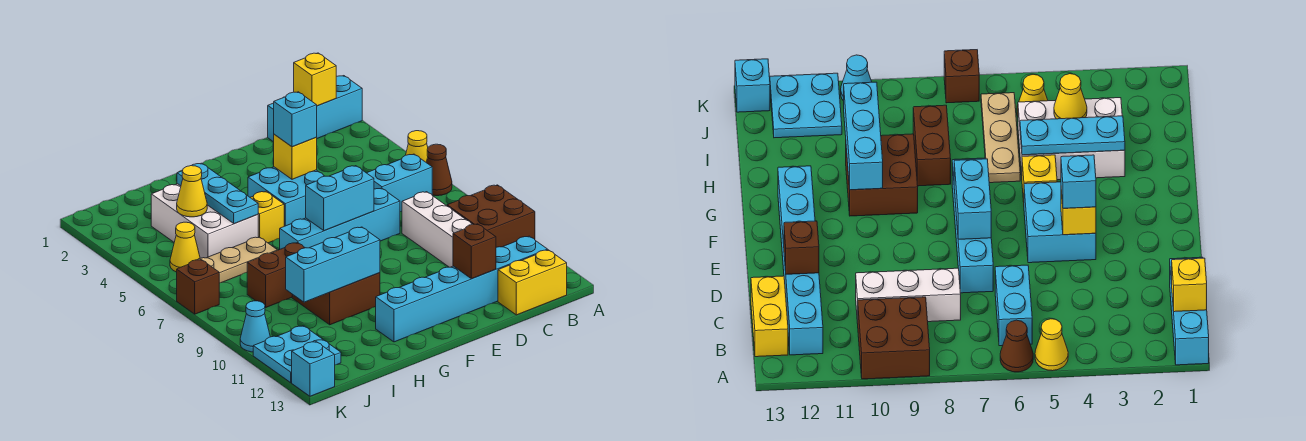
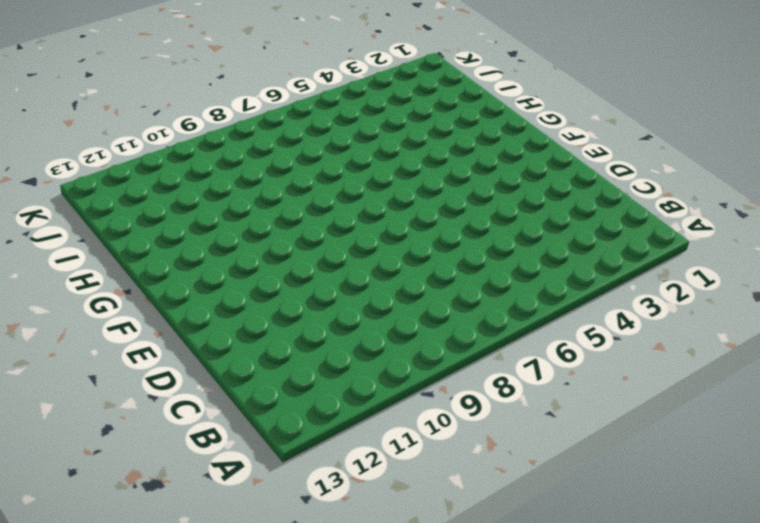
none -> cyan 1x3 brick [268,76,362,142]
none -> yellow 1x1 cone [406,131,428,162]
none -> brown 1x1 cone [426,144,452,196]

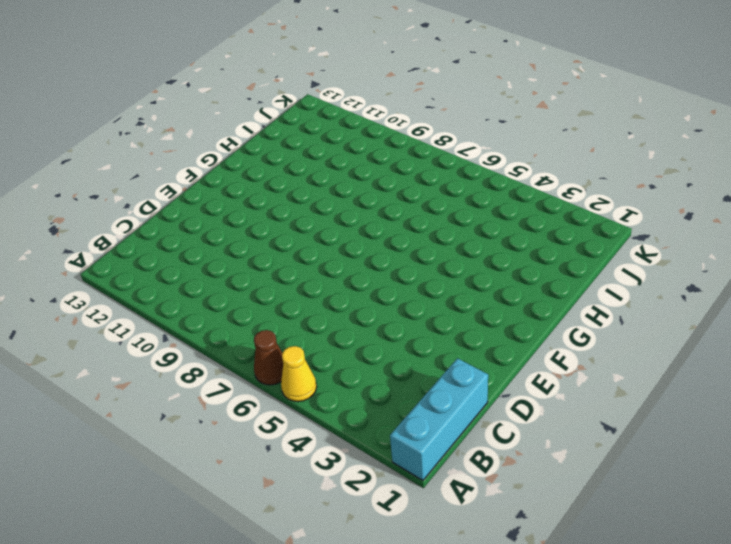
none -> brown 2x2 brick [447,185,535,247]
none -> cyan 1x2 brick [367,154,432,212]
none -> cyan 1x6 brick [376,236,548,342]

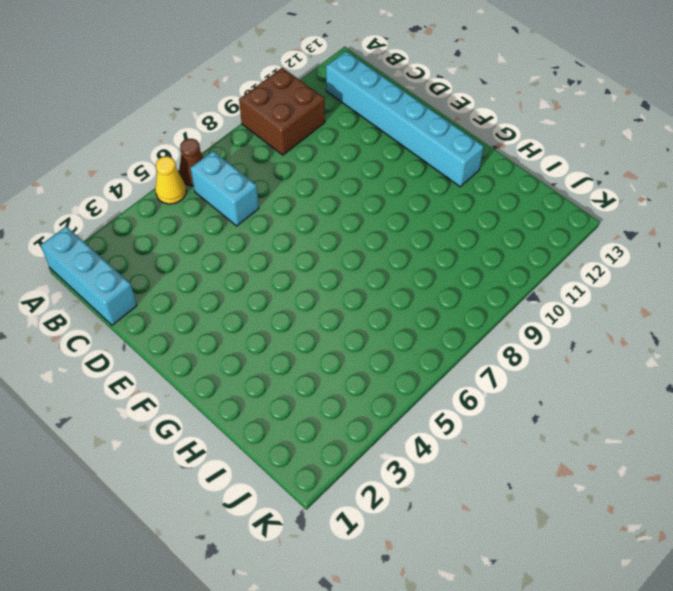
none -> yellow 1x2 brick [498,250,567,315]
none -> white 1x3 brick [402,192,471,267]
none -> cyan 1x4 brick [280,188,400,249]

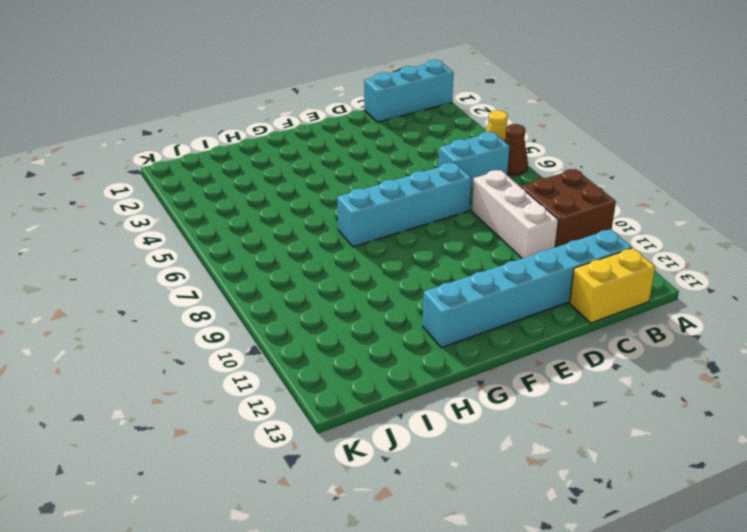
none -> cyan 2x2 brick [248,167,324,226]
none -> yellow 1x1 brick [250,191,284,243]
none -> brown 2x2 brick [292,273,380,325]

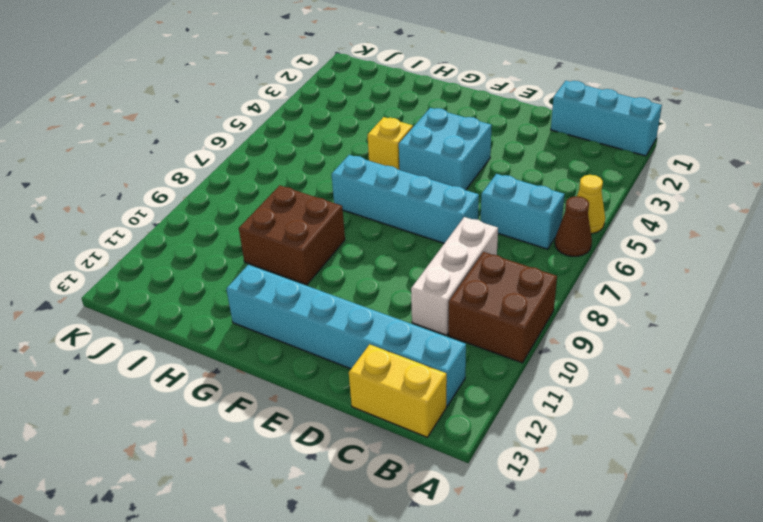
none -> white 2x3 brick [151,184,258,258]
none -> tan 1x3 plate [198,237,277,283]
none -> brown 1x2 brick [247,243,305,307]

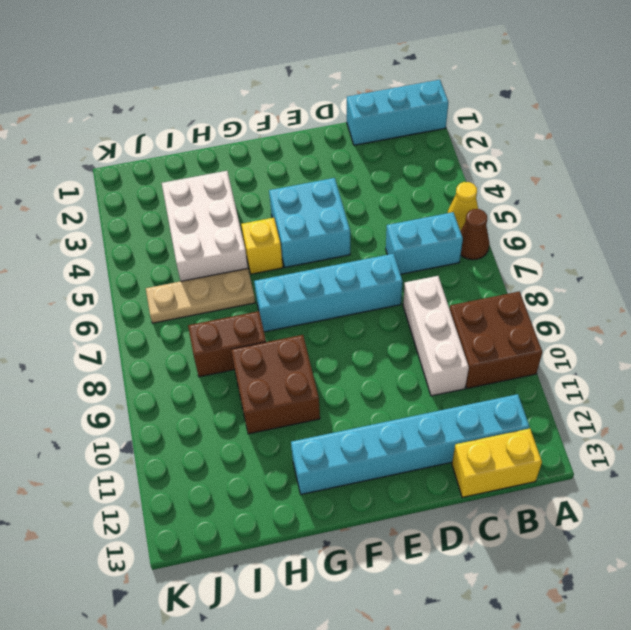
none -> yellow 1x1 cone [170,222,200,272]
none -> cyan 2x2 plate [253,326,341,383]
none -> brown 1x1 brick [177,260,219,314]

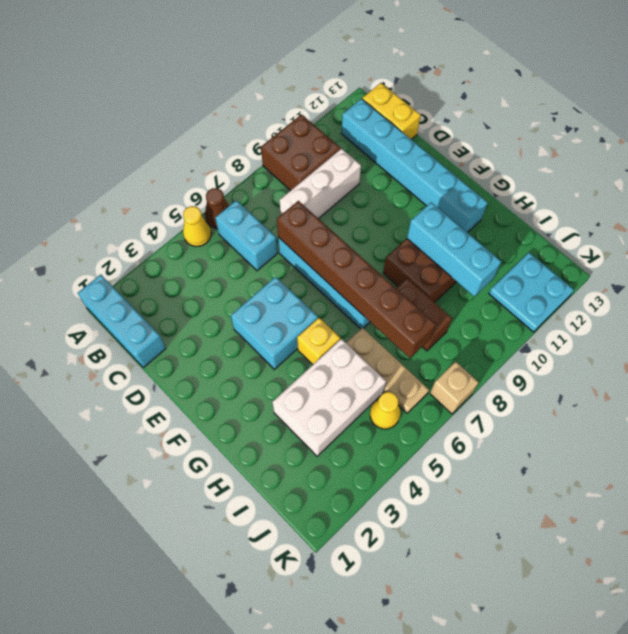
brown 1x6 brick [277,201,436,358] -> cyan 1x2 brick [306,166,374,231]
tan 1x1 brick [430,362,479,414] -> brown 1x1 brick [177,260,219,314]
none -> cyan 1x1 cone [240,301,270,352]
none -> cyan 1x1 brick [292,342,335,396]
none -> yellow 1x1 brick [294,53,336,106]

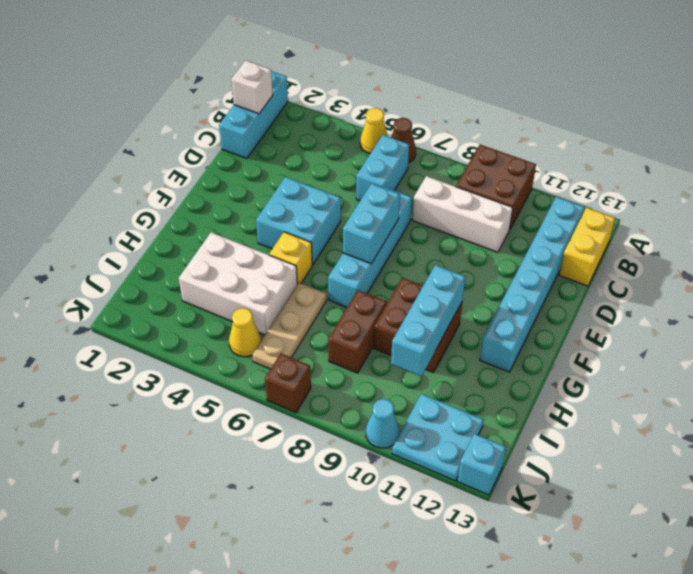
white 1x1 brick [231,60,273,114] -> yellow 1x1 brick [294,53,336,106]
none -> brown 1x1 brick [453,224,496,279]
none -> yellow 1x1 brick [274,134,317,179]
none -> cyan 1x3 plate [177,163,258,224]

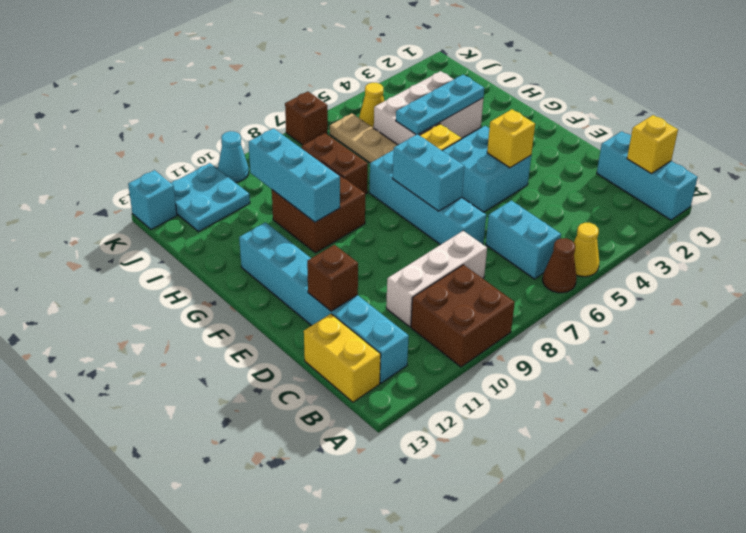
none -> yellow 1x1 cone [177,166,207,217]
none -> cyan 1x1 brick [274,92,317,147]

